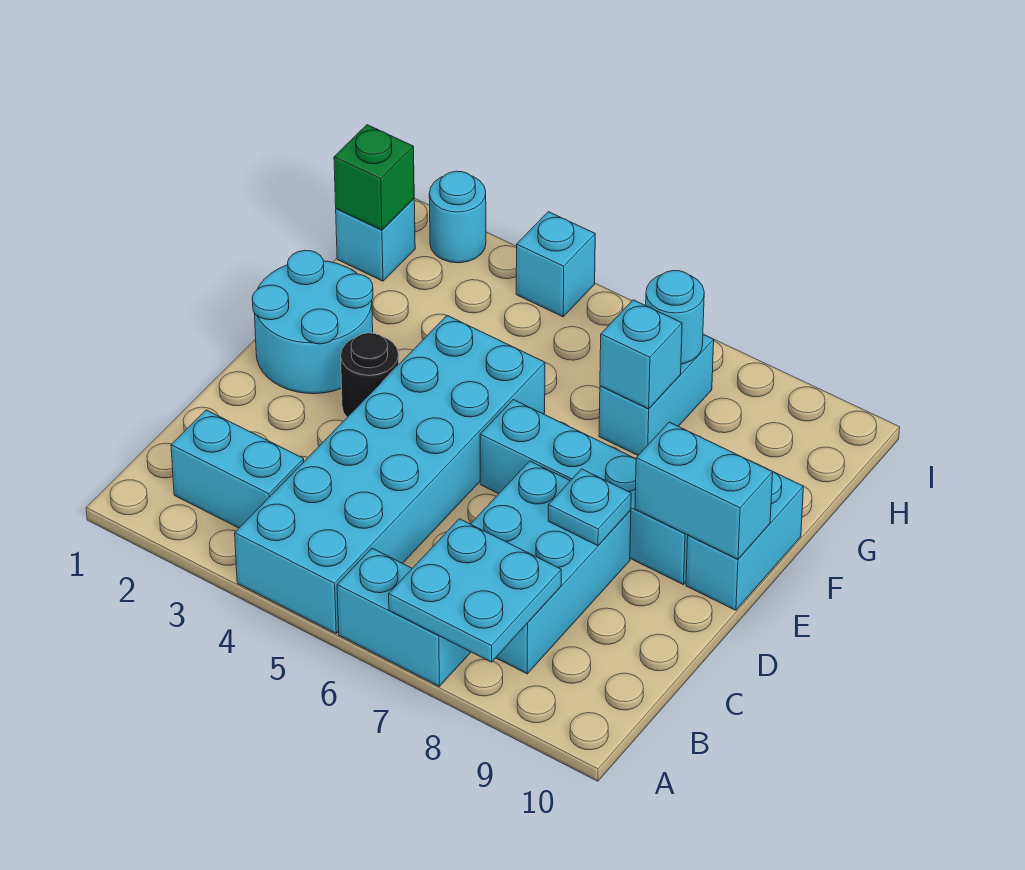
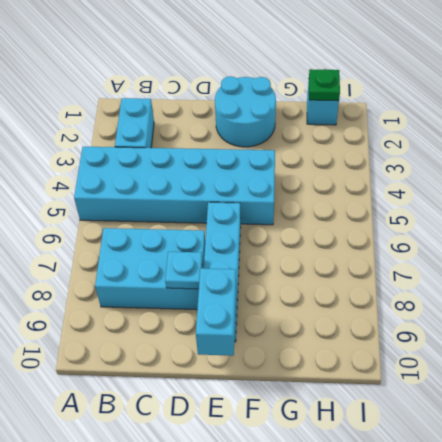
green 1x1 plate [309,69,340,101] -> green 1x1 brick [334,125,414,230]
none -> cyan 1x2 brick [337,548,471,686]
none -> black 1x1 round brick [341,333,399,417]
none -> cyan 1x2 brick [686,472,803,610]

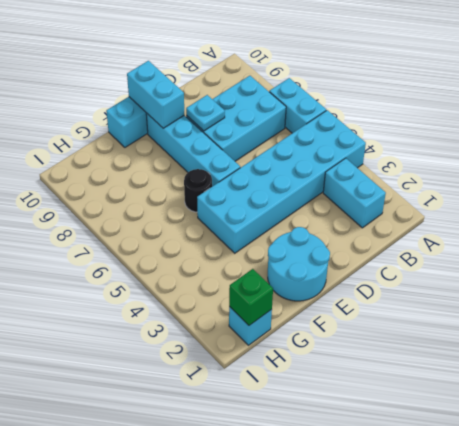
black 1x1 round brick [184,169,212,212] -> black 1x1 round brick moved to [341,333,399,417]
none -> cyan 1x2 brick [599,335,714,455]
none -> cyan 1x1 round brick [429,171,486,263]
none -> cyan 1x1 brick [516,212,595,317]

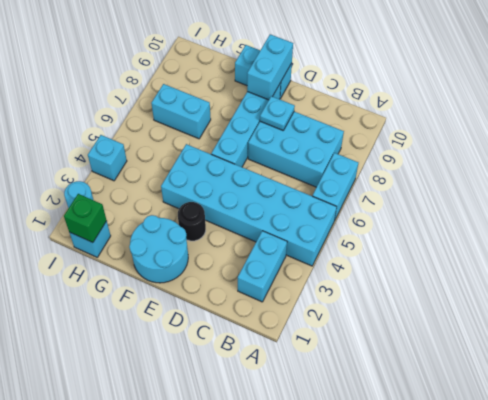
none -> cyan 2x2 plate [389,519,561,662]
none -> cyan 1x1 brick [600,300,682,409]
none -> cyan 1x1 round brick [646,271,704,364]

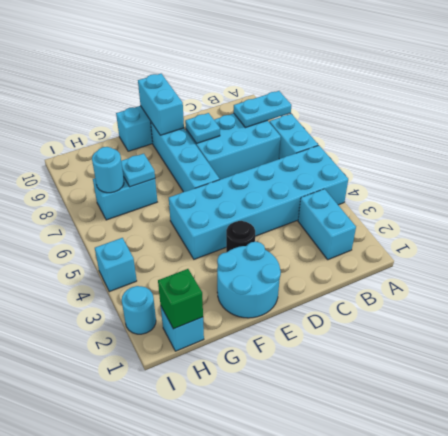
cyan 1x2 plate [234,91,291,128] -> cyan 2x2 plate [389,519,561,662]
cyan 1x1 plate [121,154,155,187] -> cyan 1x1 brick [600,300,682,409]

